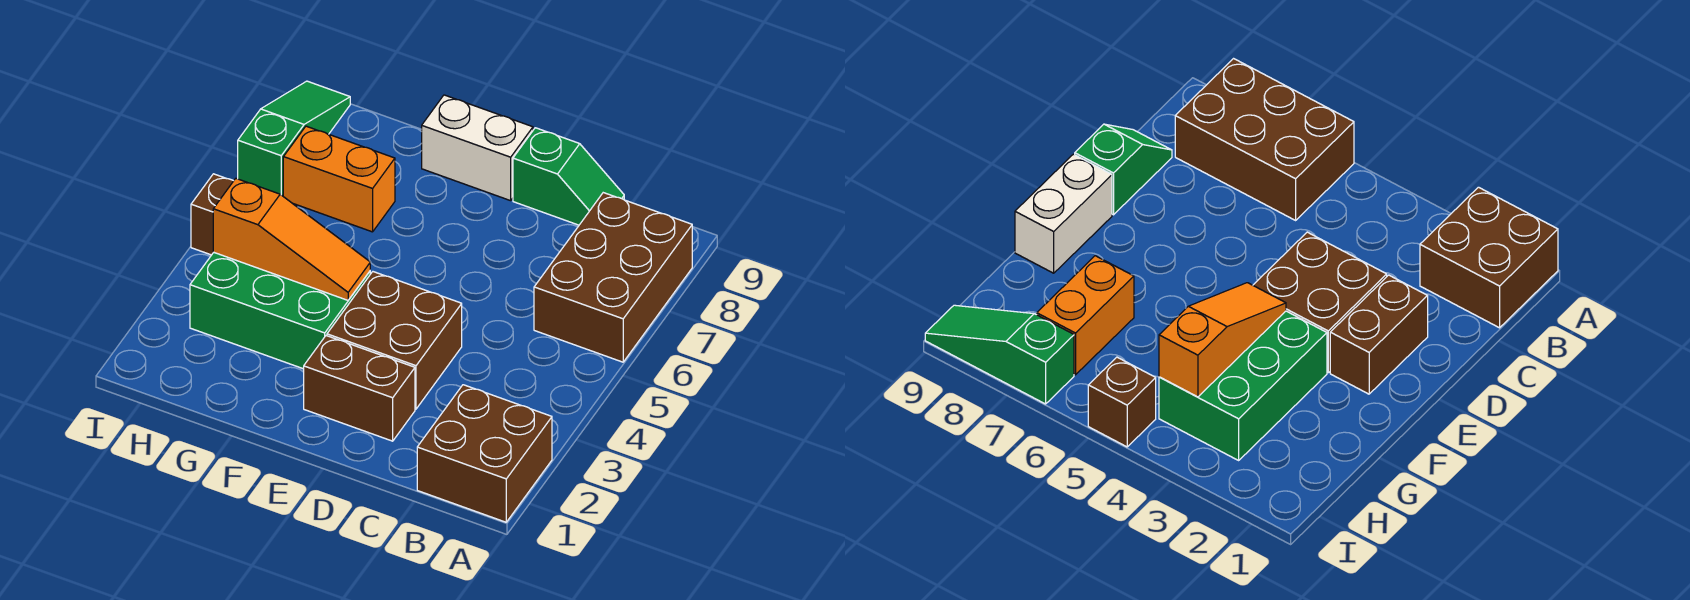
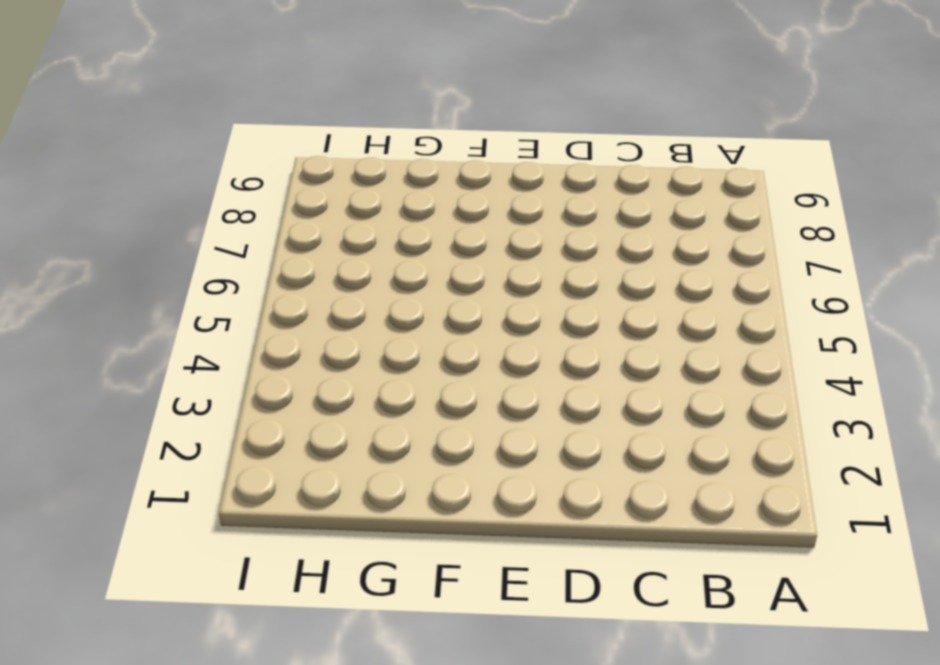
none -> brown 2x2 brick [417,385,552,522]
none -> brown 2x3 brick [534,193,692,362]

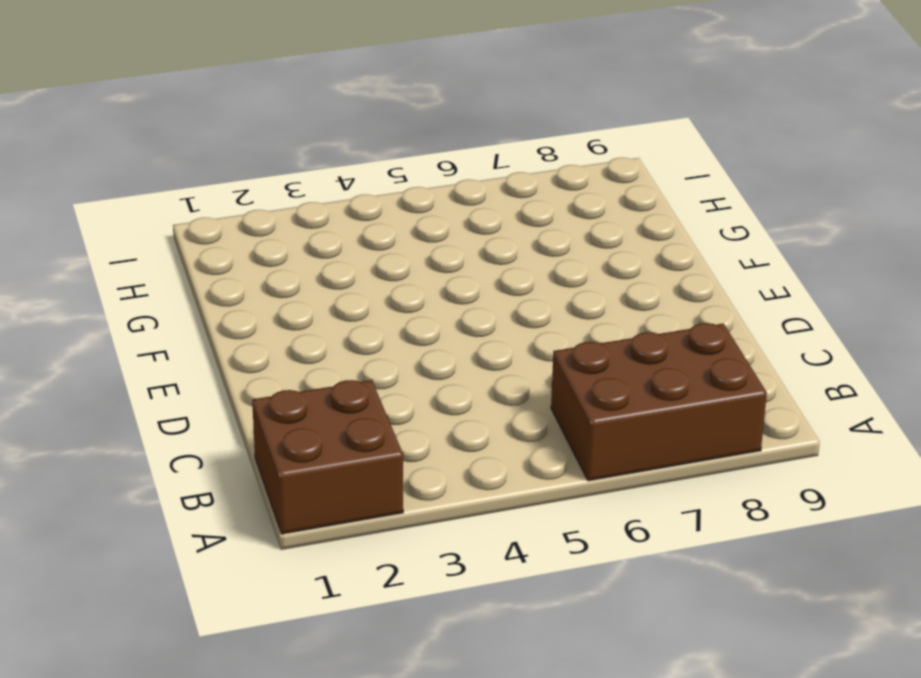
none -> green 1x2 slope [513,128,624,225]
none -> brown 1x2 brick [304,336,415,441]

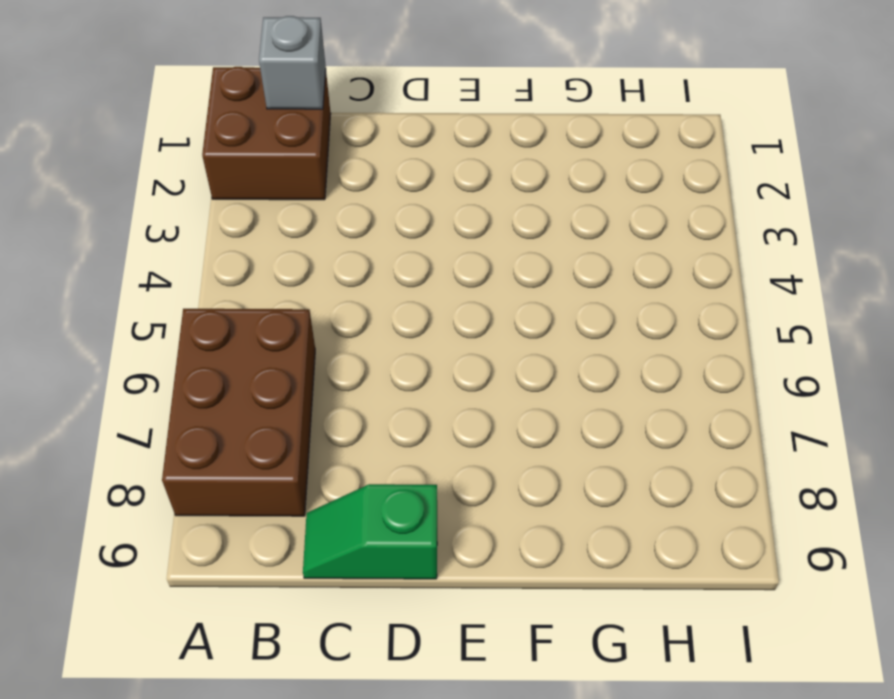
grey 1x1 brick [259,16,326,109] -> none
none -> brown 1x2 brick [304,336,415,441]
none -> brown 2x2 brick [327,272,462,409]

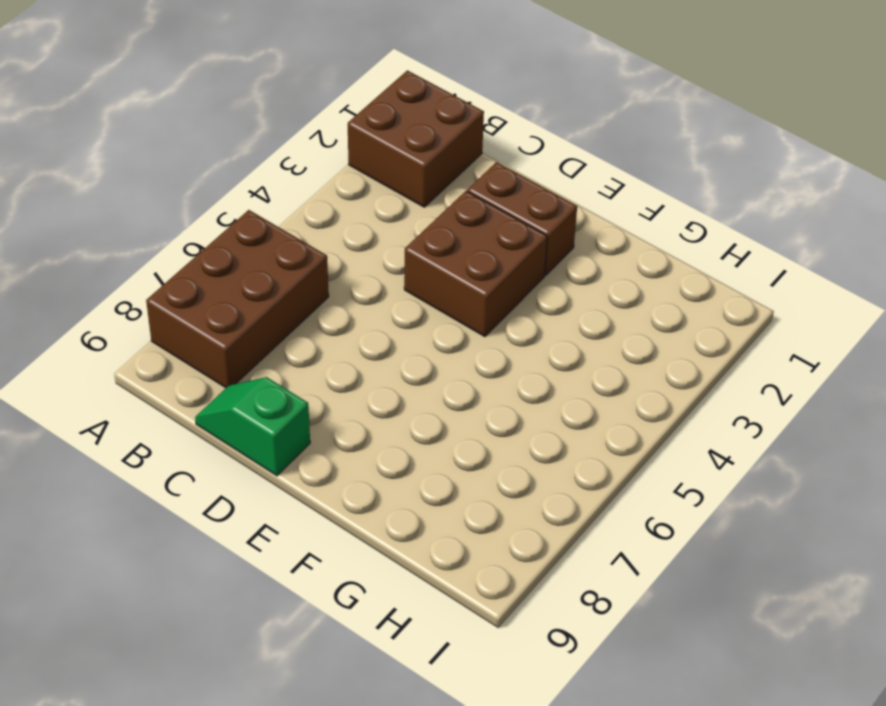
none -> white 1x2 brick [422,95,533,201]
none -> green 2x3 brick [190,252,370,369]

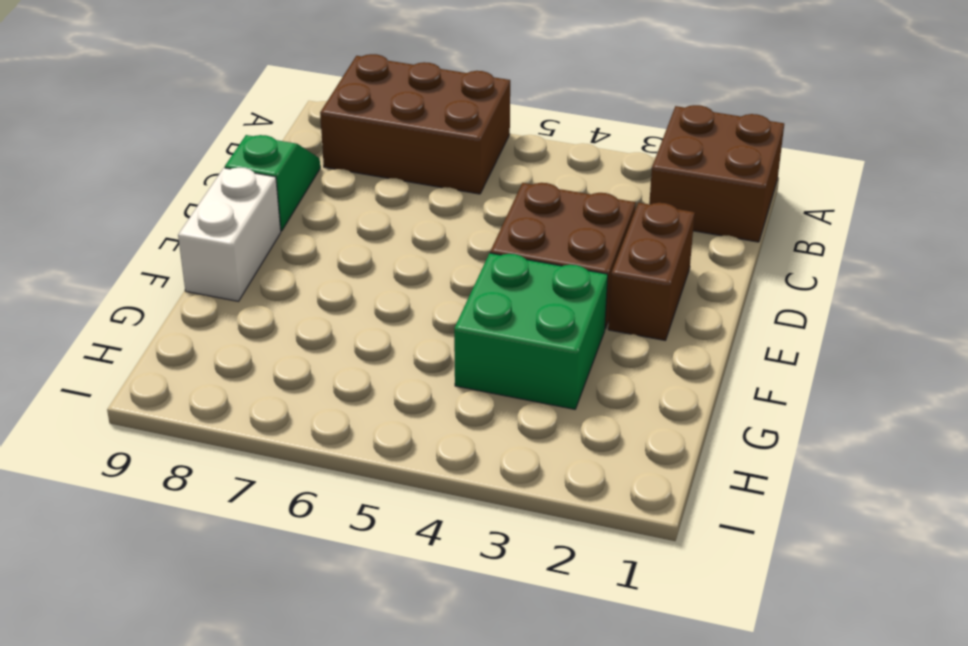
green 2x2 brick [454,253,608,409] -> green 2x3 brick [190,252,370,369]
none -> orange 1x2 brick [283,126,395,232]
none -> brown 1x1 brick [191,174,233,255]

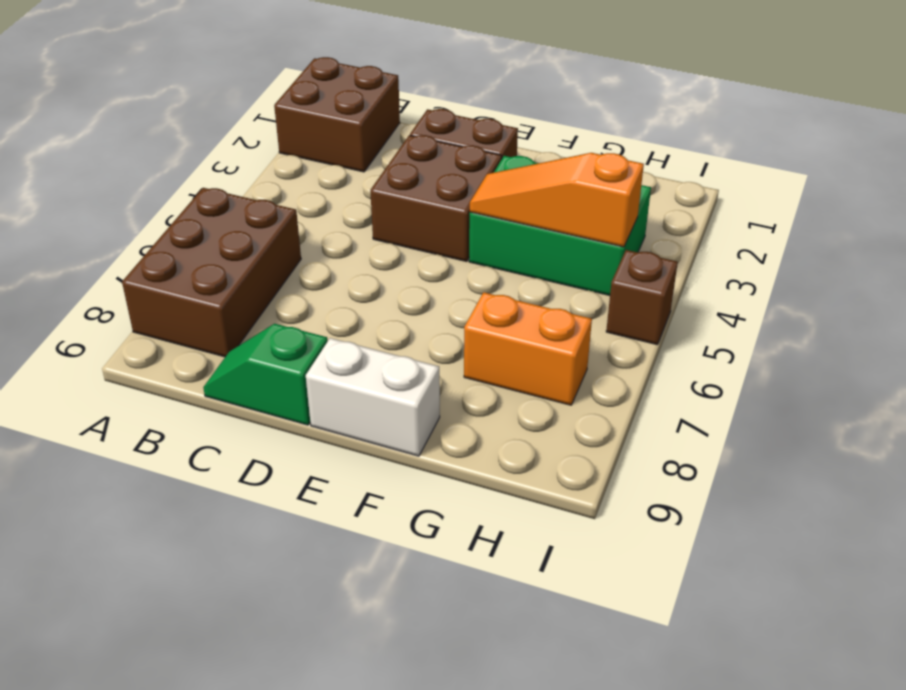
none -> green 1x3 slope [238,81,350,196]

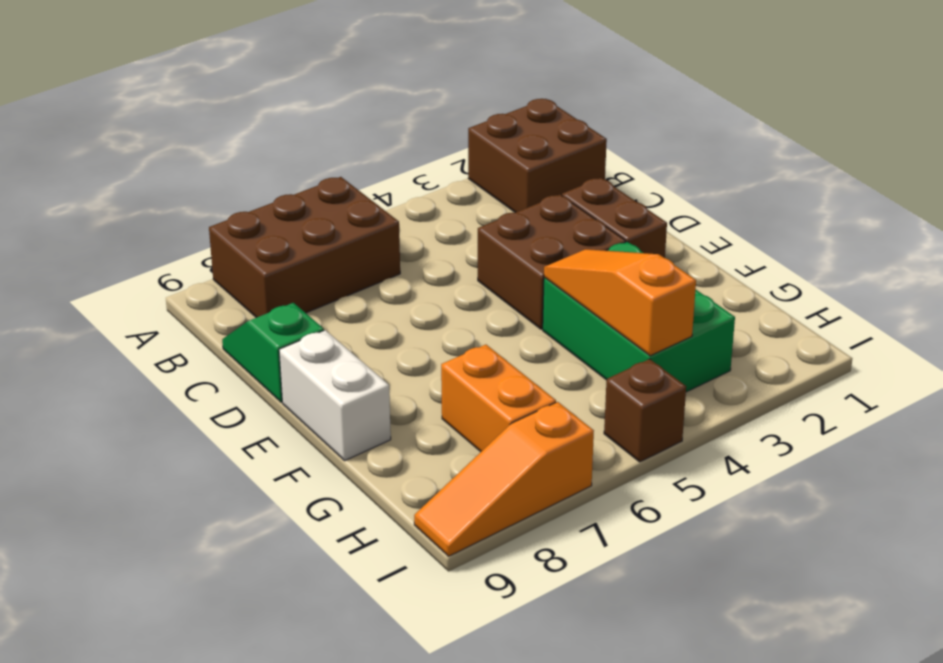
orange 1x3 slope [414,402,594,556] -> green 1x3 slope [238,81,350,196]

